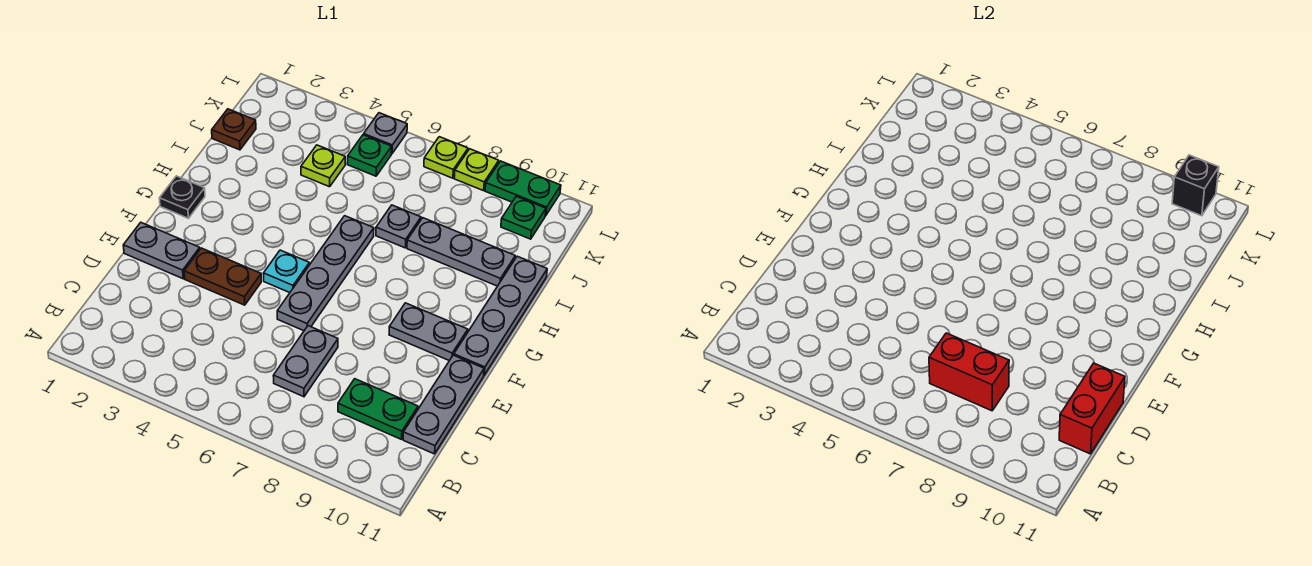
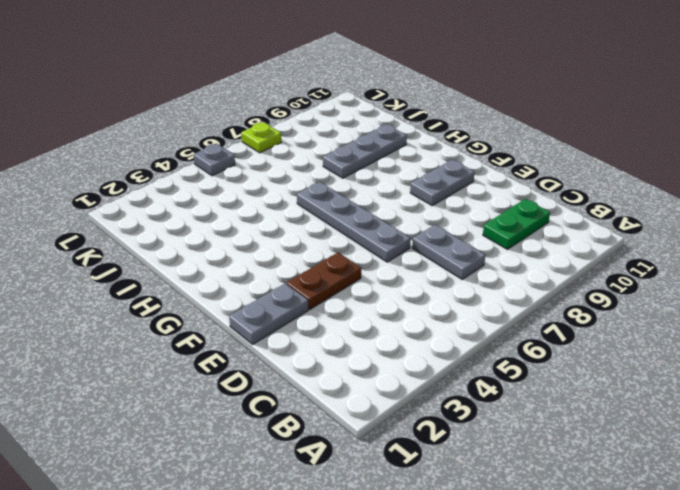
none -> grey 1x3 plate [403,355,484,454]
none -> cyan 1x1 plate [264,250,309,293]
none -> grey 1x4 plate [454,256,547,375]

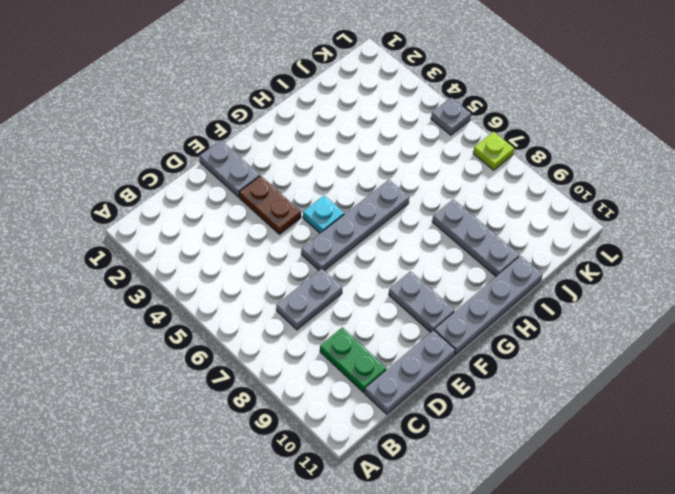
none -> black 1x1 plate [159,176,205,218]
none -> grey 1x1 plate [376,205,421,248]
none -> brown 1x1 plate [212,109,256,150]

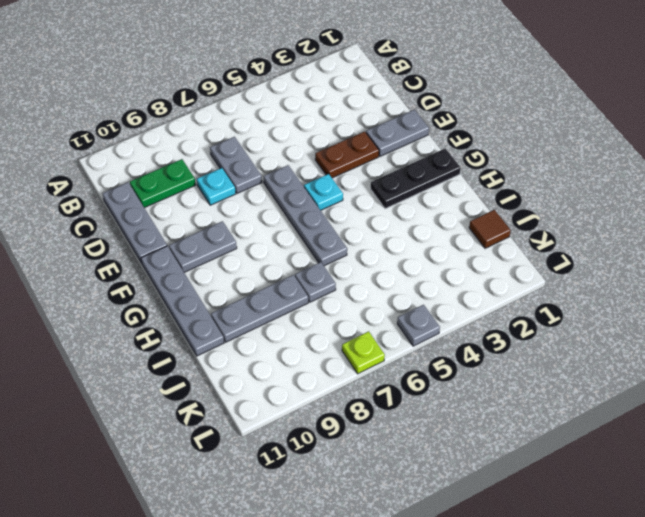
cyan 1x1 plate [197,168,236,205] -> none
black 1x3 plate [371,148,461,209] -> black 1x1 plate [159,176,205,218]
brown 1x1 tile [469,210,511,248] -> brown 1x1 plate [212,109,256,150]
none -> lime 1x1 plate [301,145,345,187]
none -> green 1x1 plate [347,135,392,176]
none -> green 1x1 plate [501,196,546,239]

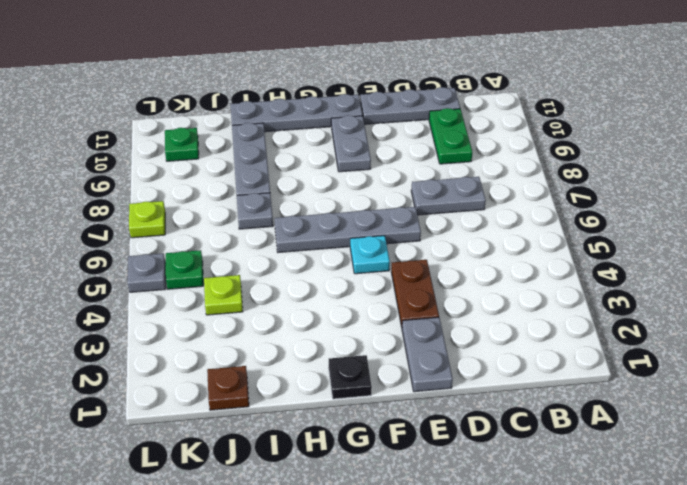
none -> lime 1x1 plate [454,149,499,191]
none -> green 1x2 plate [485,161,561,216]
none -> red 1x2 brick [929,333,1009,411]

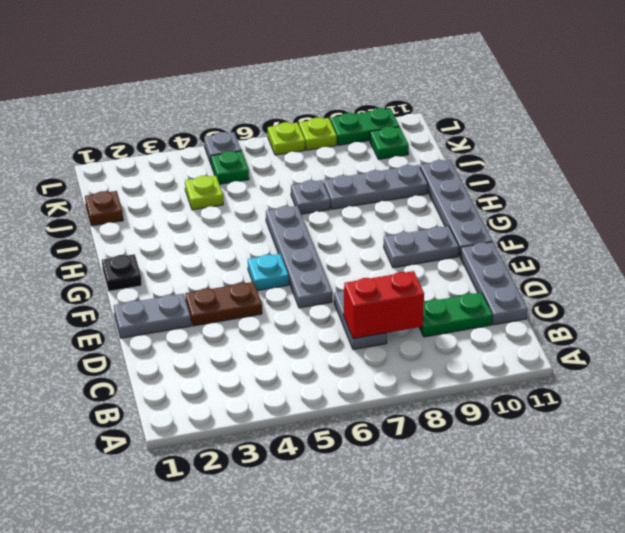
none -> red 1x2 brick [1059,363,1125,454]
none -> black 1x1 brick [1172,155,1219,216]

